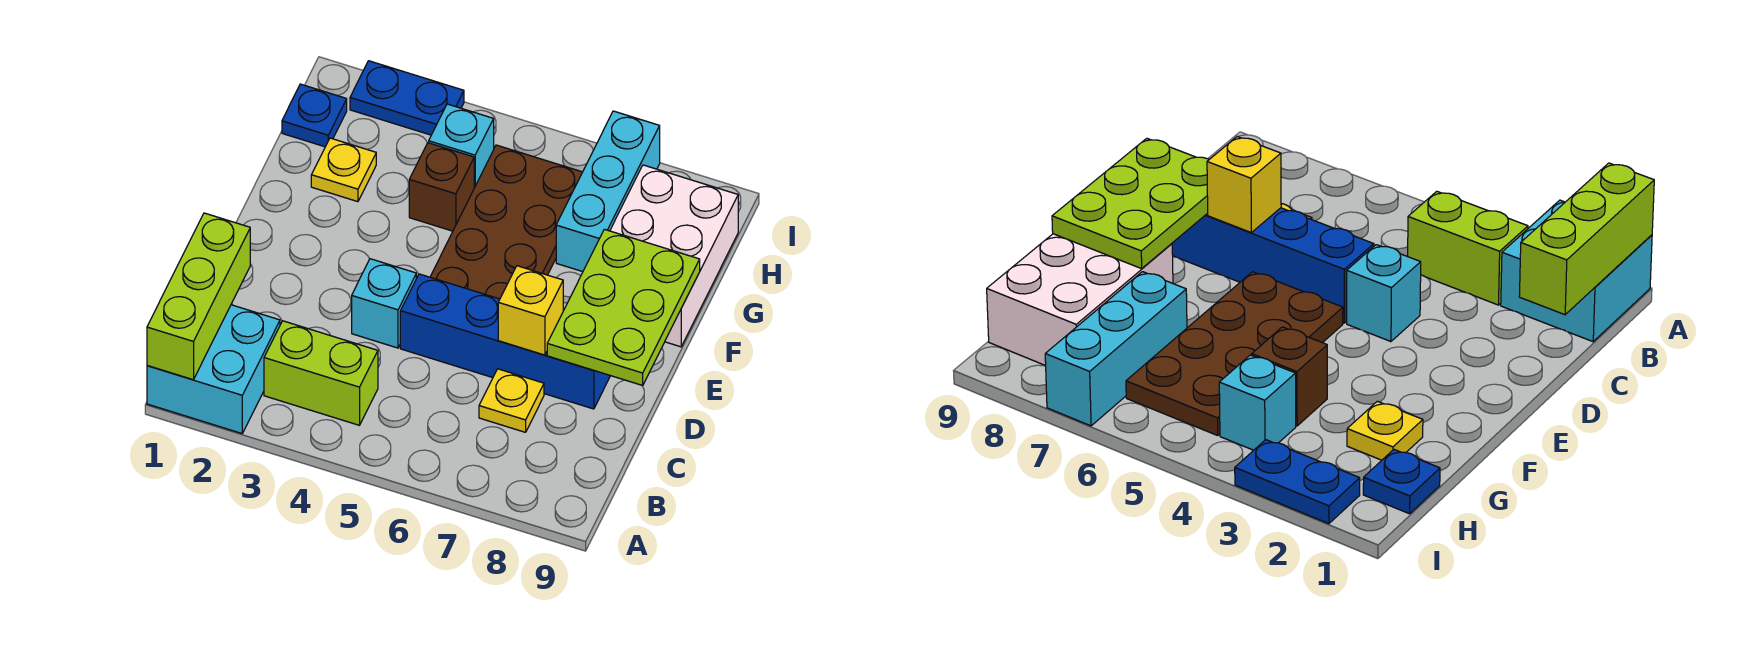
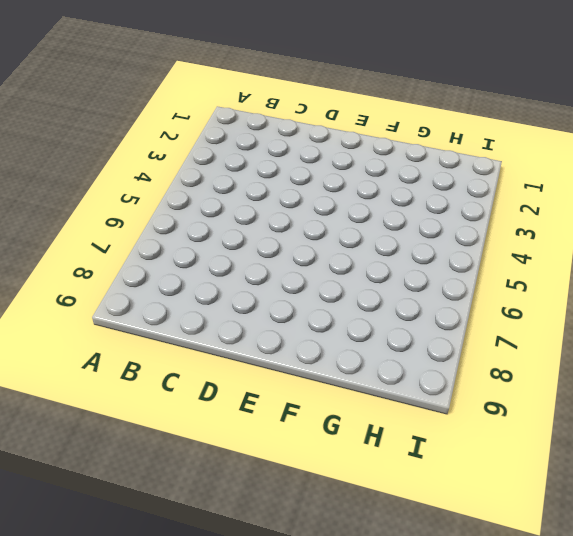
none -> cyan 2x2 brick [147,305,280,433]
none -> lime 1x2 brick [264,321,378,425]
none -> yellow 1x1 plate [479,369,544,432]

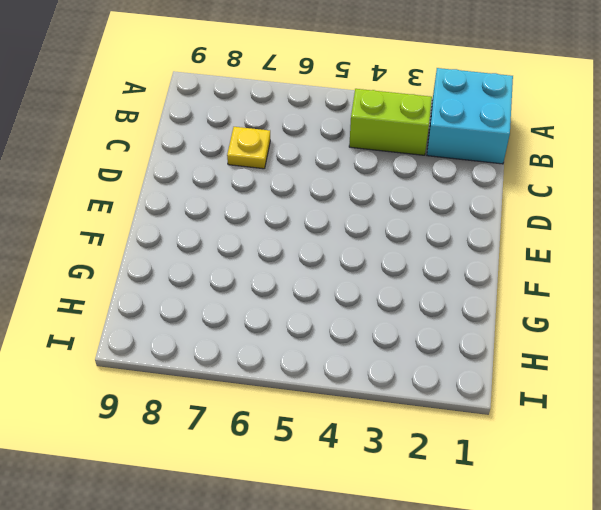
none -> cyan 1x1 brick [352,259,416,348]
none -> blue 1x4 brick [400,274,610,409]
none -> brown 2x4 plate [430,145,582,299]

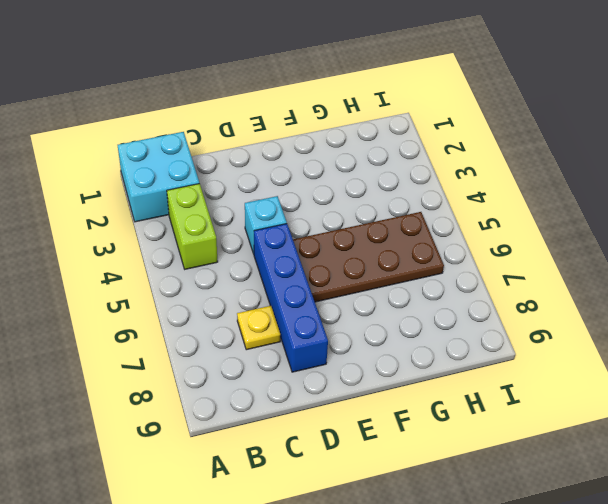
none -> white 2x3 brick [610,165,738,347]
none -> yellow 1x1 plate [311,138,376,202]
none -> brown 1x1 brick [409,143,474,231]

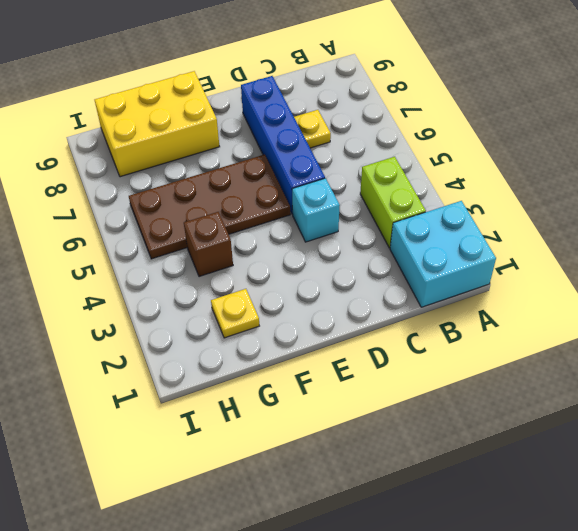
yellow 2x3 brick [95,71,220,177] -> white 2x3 brick [610,165,738,347]
none -> cyan 1x3 brick [556,111,660,272]
none -> blue 1x1 plate [282,84,347,147]
none -> cyan 1x1 brick [429,104,494,188]

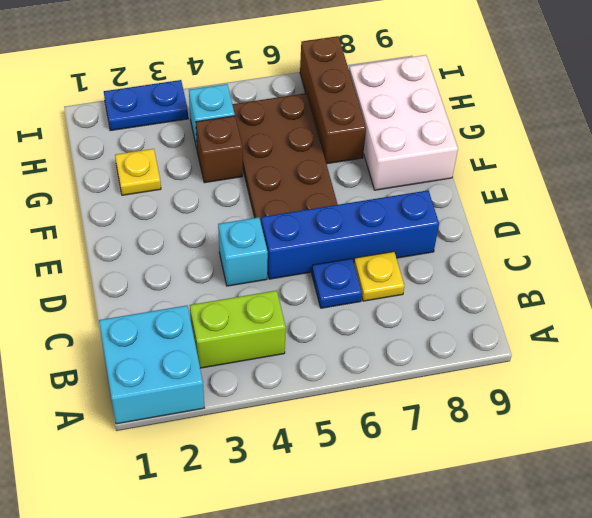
blue 1x1 plate [312,259,362,308] -> blue 1x1 plate moved to [282,84,347,147]
brown 1x3 brick [300,36,366,164] -> cyan 1x3 brick [556,111,660,272]
none -> lime 1x3 brick [147,213,250,380]
none -> yellow 1x1 brick [498,266,563,355]
none -> lime 2x3 plate [547,229,700,385]

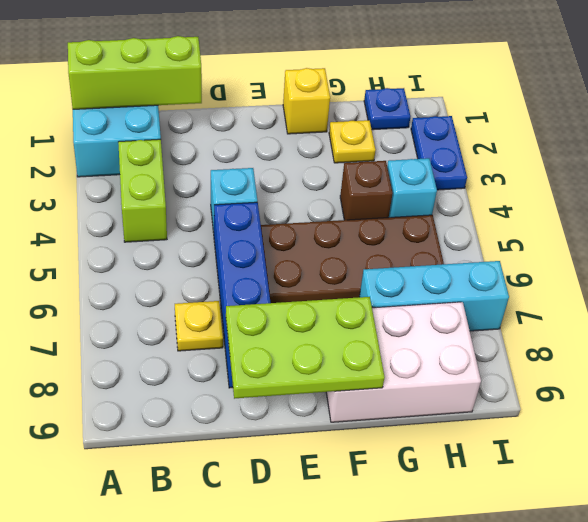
yellow 1x1 brick [283,68,330,134] -> yellow 1x1 brick moved to [498,266,563,355]

